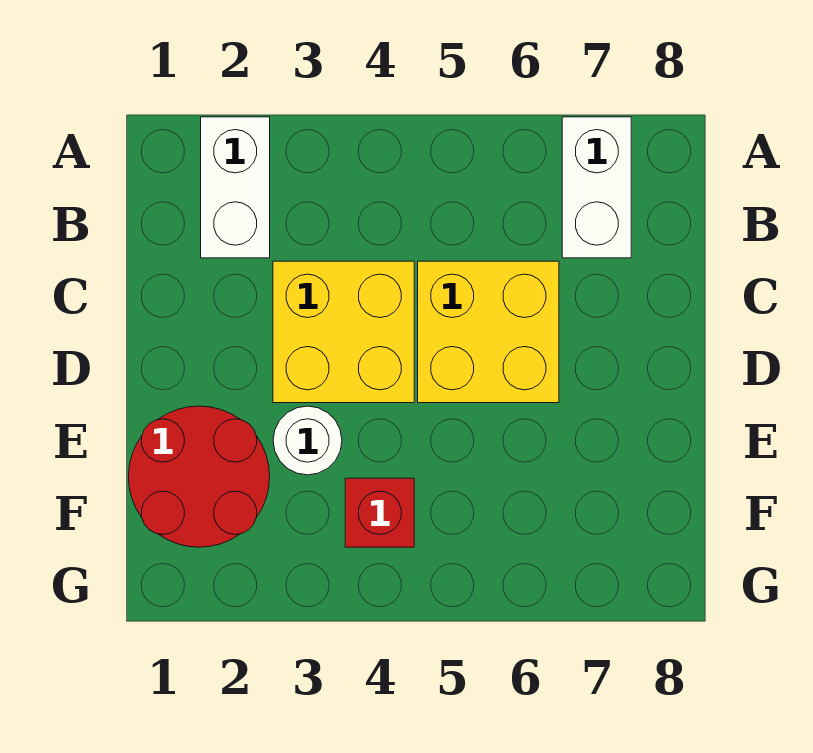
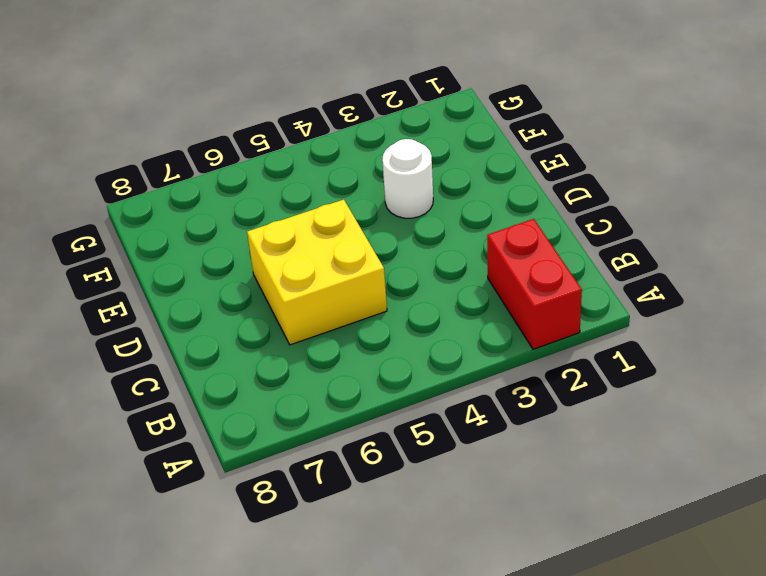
red 1x2 brick [487,219,582,349] -> white 1x2 brick [201,117,270,258]
none -> white 1x2 brick [562,117,631,258]
none -> yellow 2x2 brick [273,261,414,403]

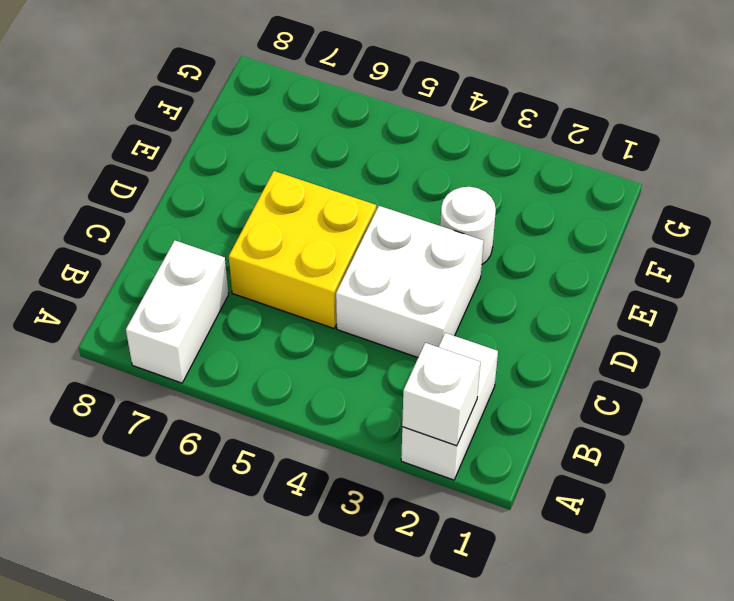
white 1x1 brick [402,343,480,446] -> none
white 2x2 brick [336,206,484,357] -> yellow 2x2 brick [273,261,414,403]
none -> red 2x2 round brick [129,406,270,547]
none -> red 1x1 brick [345,478,414,547]

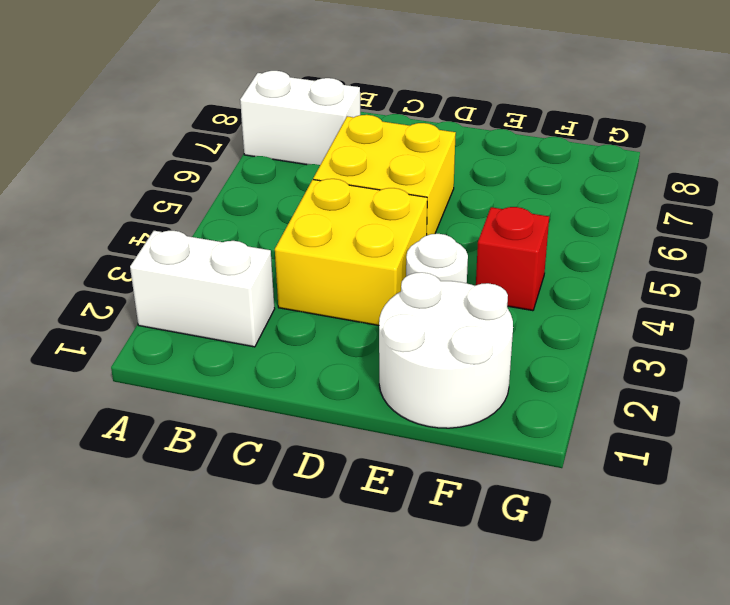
white 2x2 round brick [379,272,513,428] -> red 2x2 round brick [129,406,270,547]

